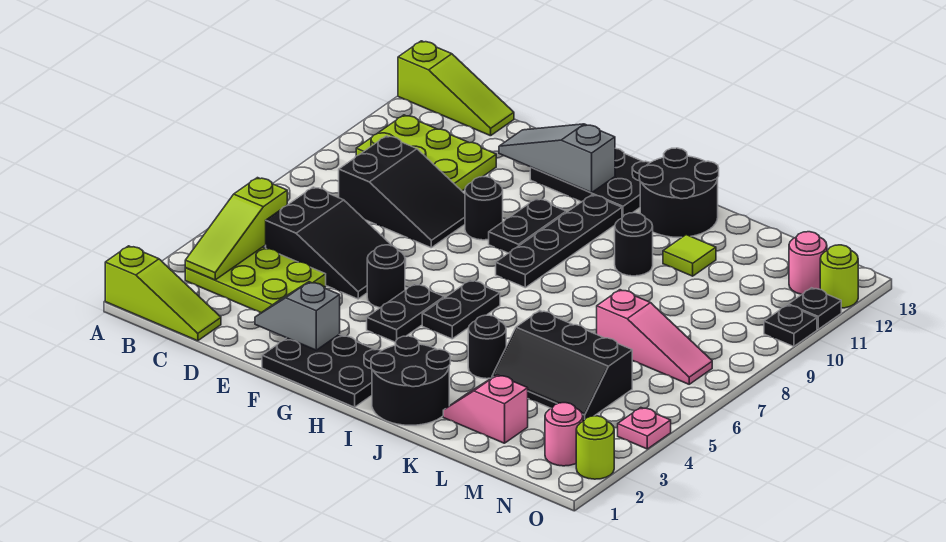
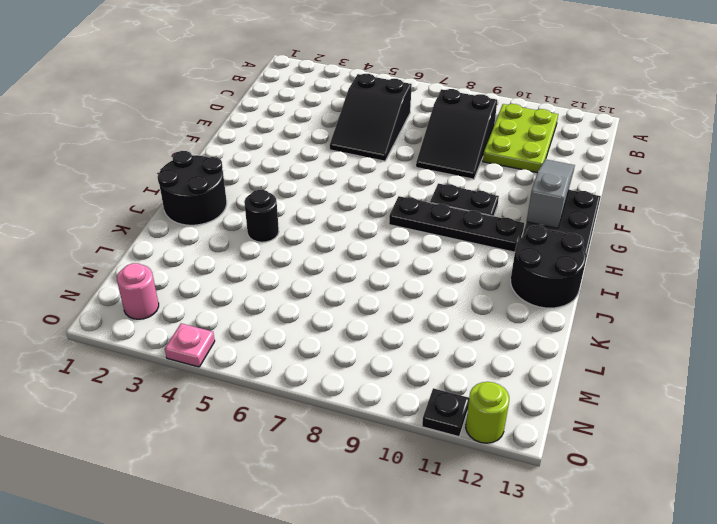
none -> lime 1x3 slope [105,246,221,341]
none -> lime 1x3 slope [398,41,514,136]
none -> lime 2x3 plate [185,247,326,313]
none -> black 2x3 plate [262,334,382,407]

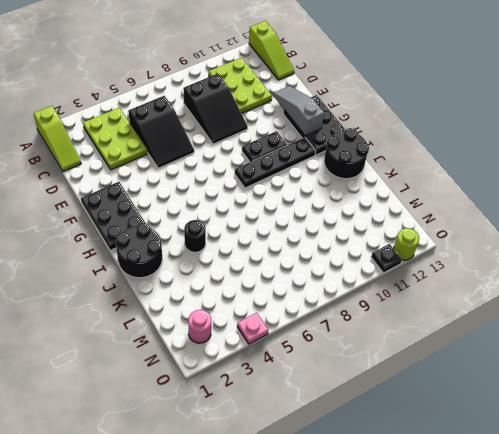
none -> black 1x1 round brick [367,245,405,308]
none -> black 1x1 round brick [465,177,503,240]
none -> black 1x2 plate [367,284,444,342]
none -> black 1x2 plate [422,280,500,339]

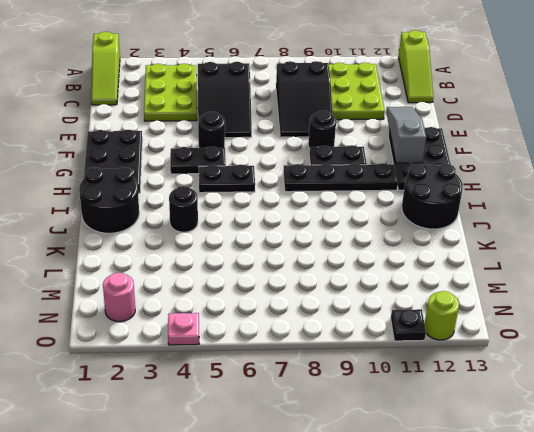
none -> black 1x1 round brick [615,213,653,276]
none -> pink 1x2 slope [443,375,528,443]
none -> black 2x3 slope [492,311,632,421]
none -> lime 1x1 tile [663,235,716,276]

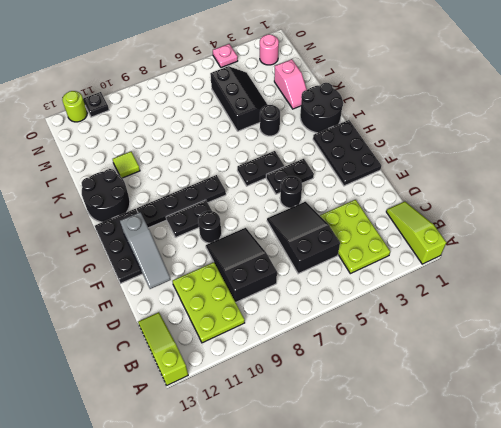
none -> black 1x1 round brick [615,213,653,276]
none -> pink 1x3 slope [597,290,712,384]
none -> pink 1x1 round brick [789,232,827,294]
none -> lime 1x1 round brick [576,416,614,479]

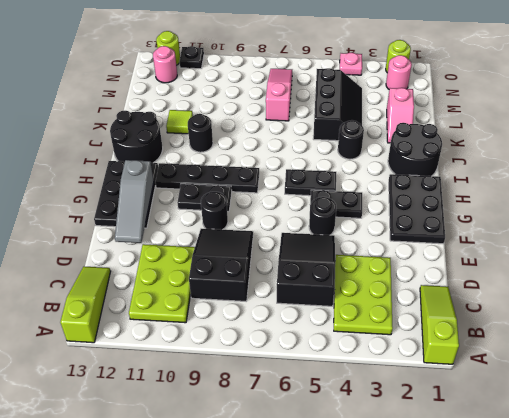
none -> black 1x1 plate [764,305,817,347]
none -> lime 1x3 slope [185,178,287,280]
none -> grey 1x2 slope [255,282,340,350]

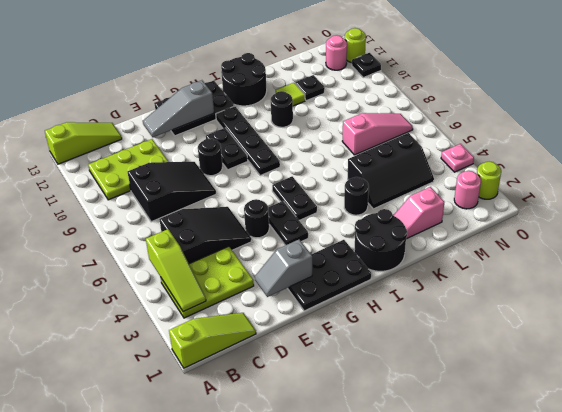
black 1x1 plate [295,75,325,101] -> black 1x1 plate moved to [764,305,817,347]

